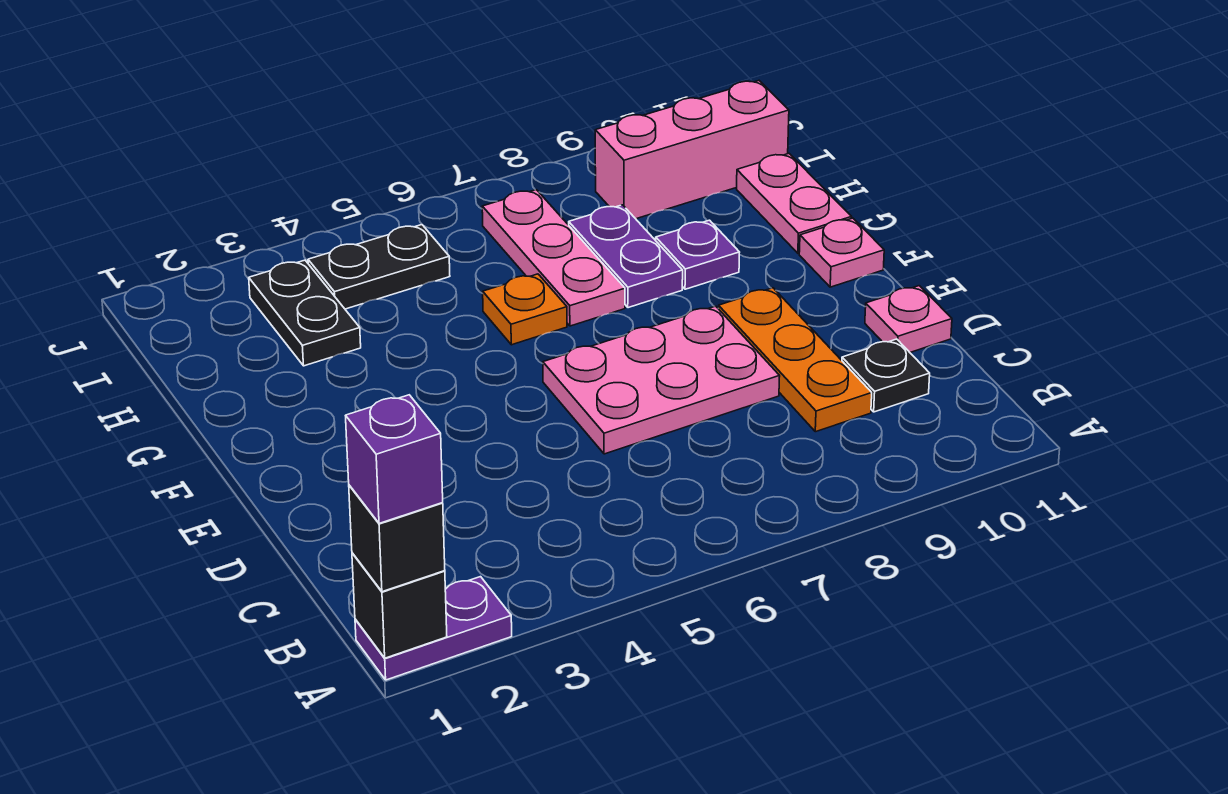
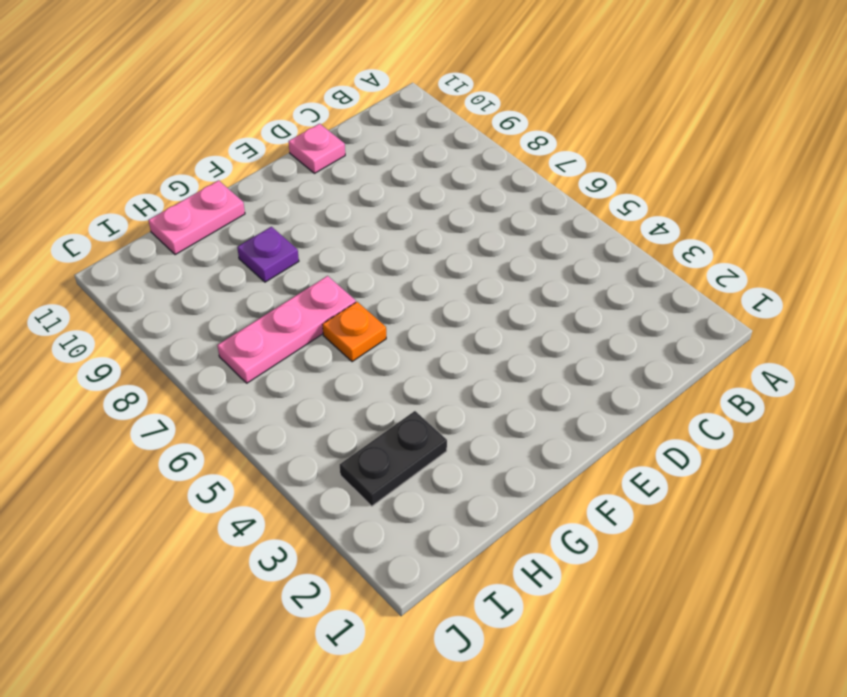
none -> purple 1x2 plate [355,577,512,680]
none -> orange 1x3 plate [718,288,872,432]
none -> black 1x1 plate [842,339,930,412]

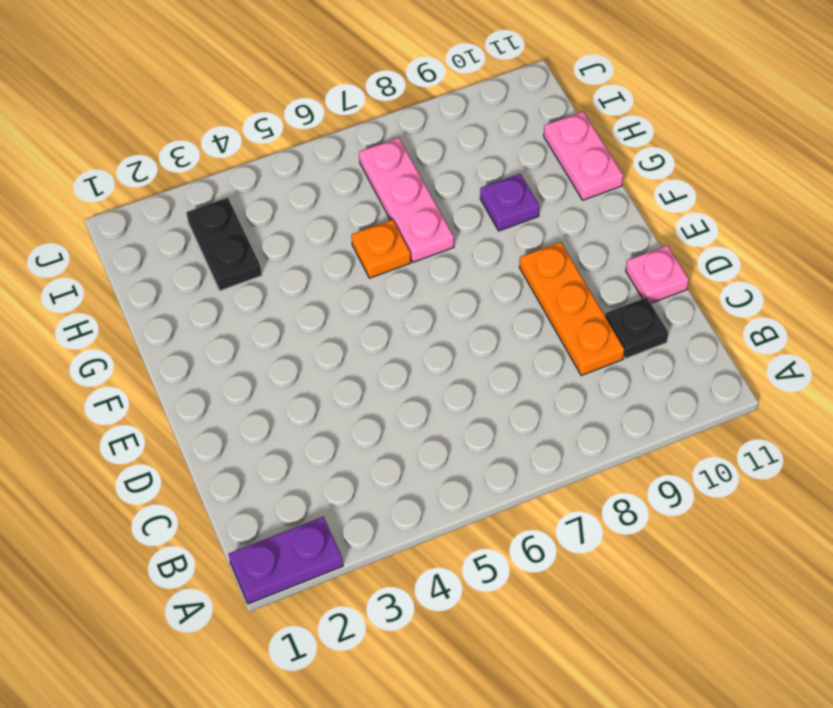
none -> pink 2x3 plate [543,306,780,454]
none -> pink 1x1 plate [799,218,884,287]
none -> purple 1x2 plate [569,205,683,308]

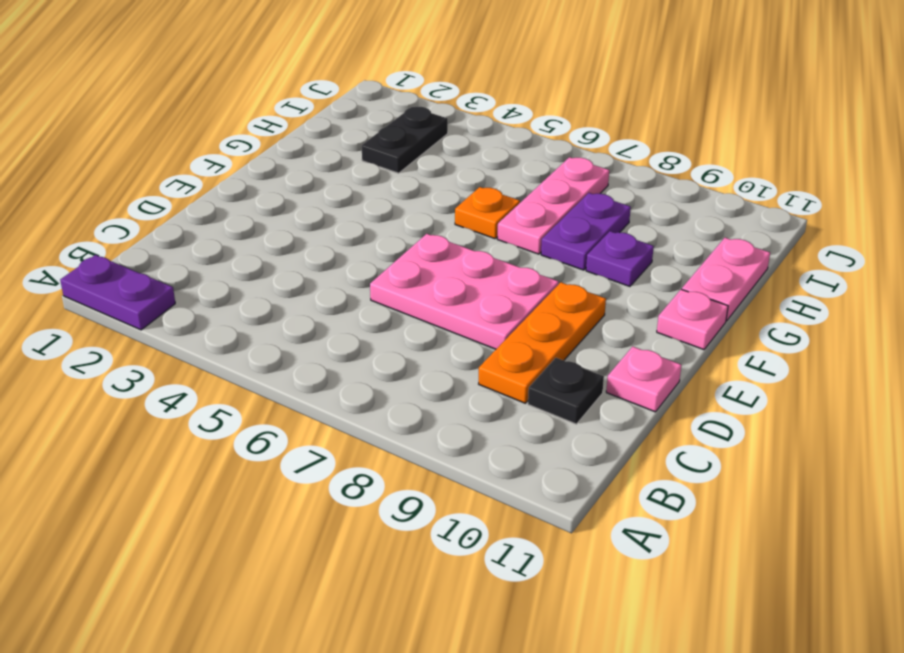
none -> black 1x2 plate [308,225,450,309]
none -> pink 1x3 brick [595,81,789,219]
none -> black 1x1 brick [352,553,447,658]

